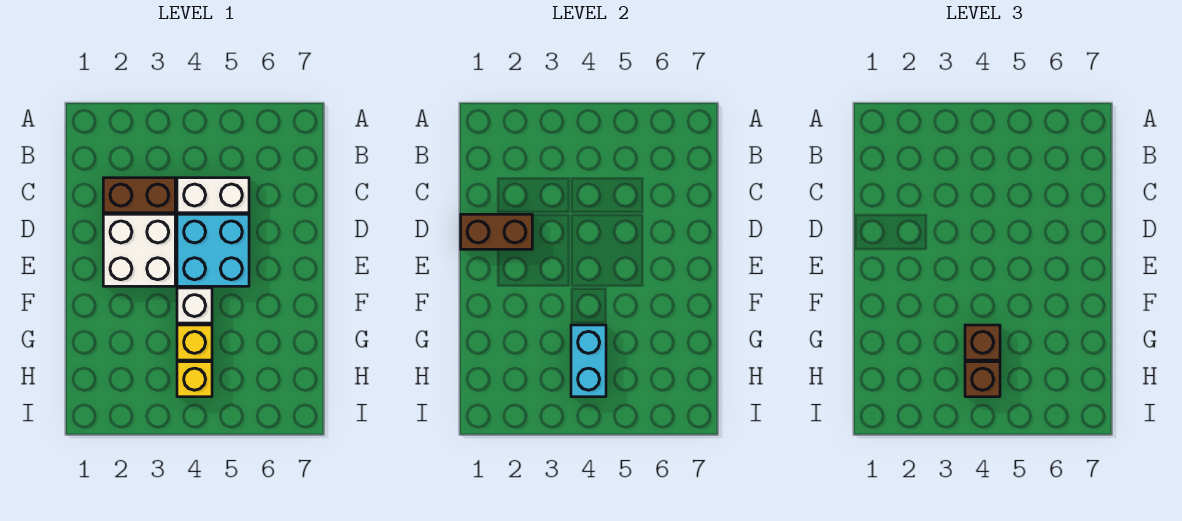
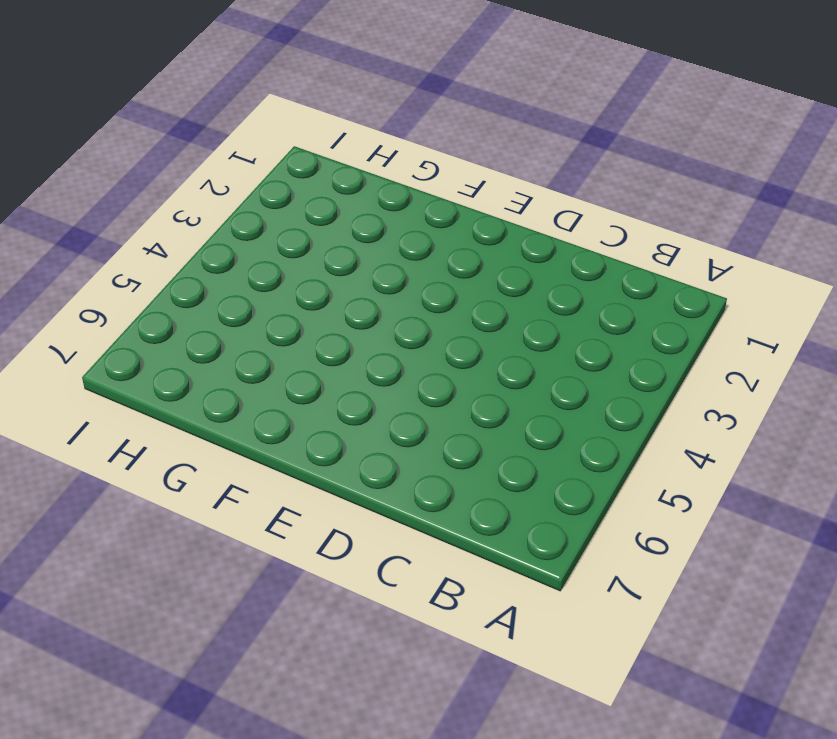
none -> brown 1x2 brick [103,178,175,213]
none -> white 1x2 brick [177,178,249,213]

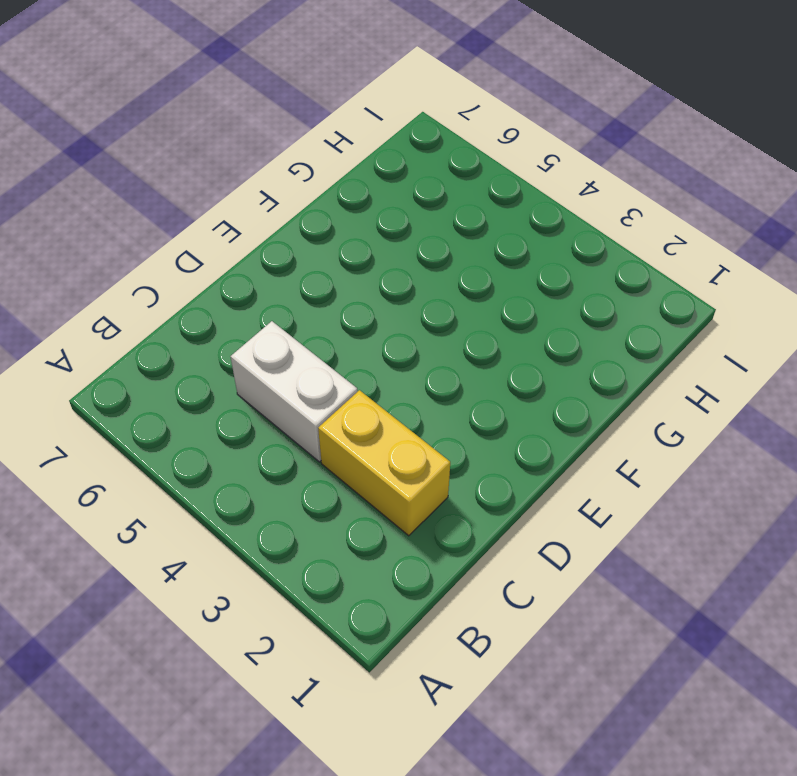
yellow 1x2 brick [318,390,450,536] -> brown 1x2 brick [103,178,175,213]
none -> white 2x2 brick [103,214,175,286]
none -> cyan 2x2 brick [177,214,249,286]

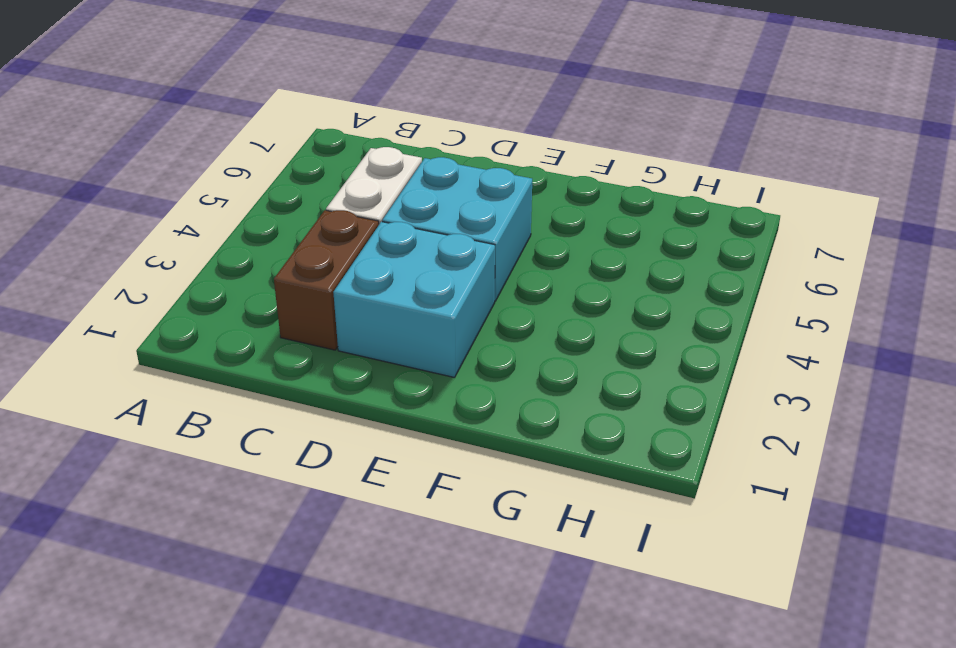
cyan 2x2 brick [333,222,495,378] -> white 2x2 brick [103,214,175,286]
none -> white 1x1 brick [177,288,212,323]
none -> yellow 1x1 brick [177,325,212,360]

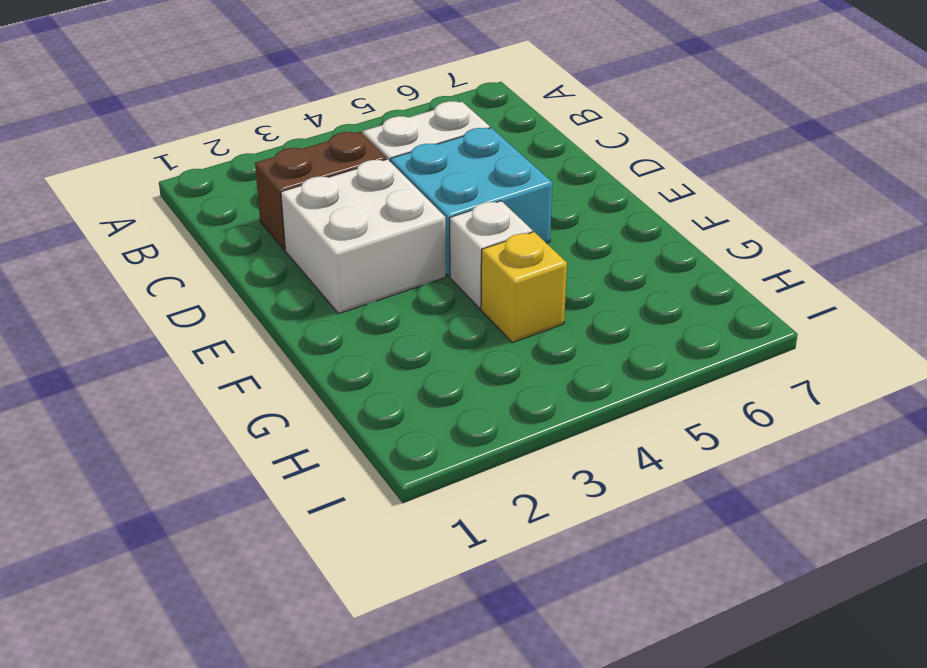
none -> yellow 1x1 brick [177,362,212,397]
none -> brown 1x2 brick [461,214,532,249]

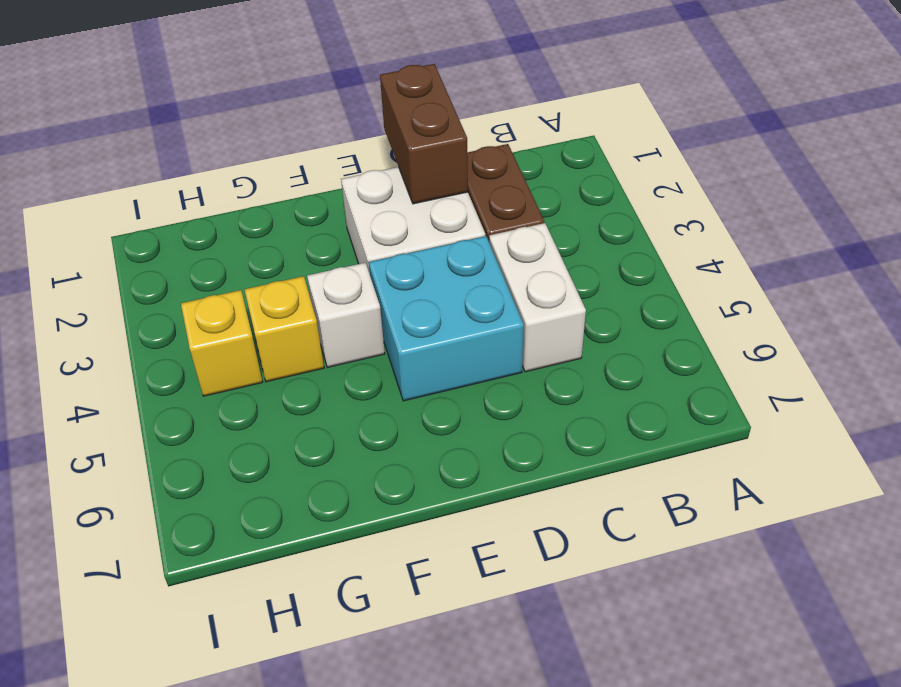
none -> cyan 1x2 brick [571,325,606,397]
none -> brown 1x1 brick [965,325,1000,360]

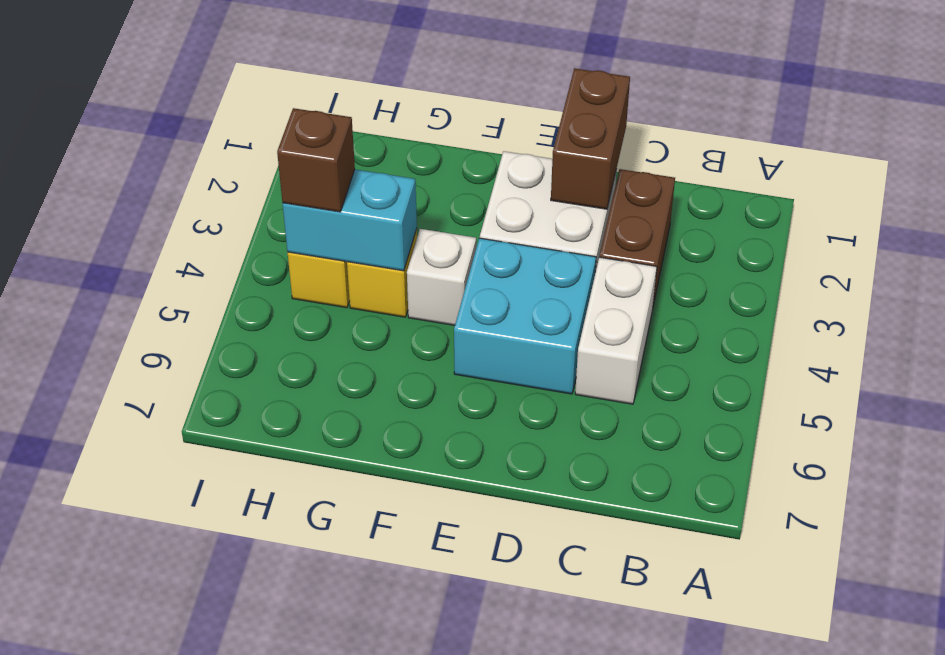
none -> brown 1x1 brick [965,325,1000,360]

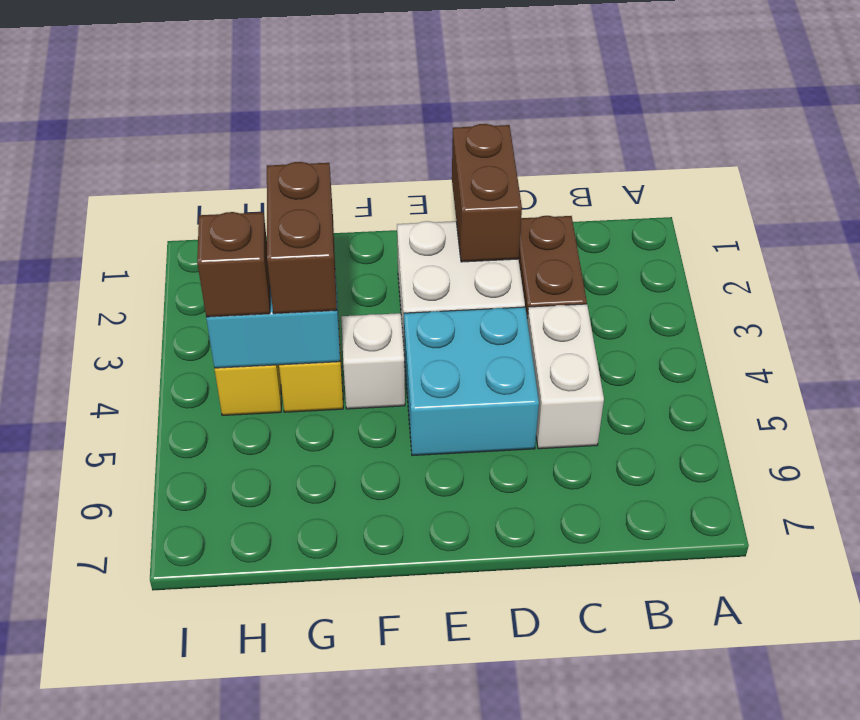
brown 1x2 brick [267,162,337,314] -> brown 1x1 brick [965,325,1000,360]

